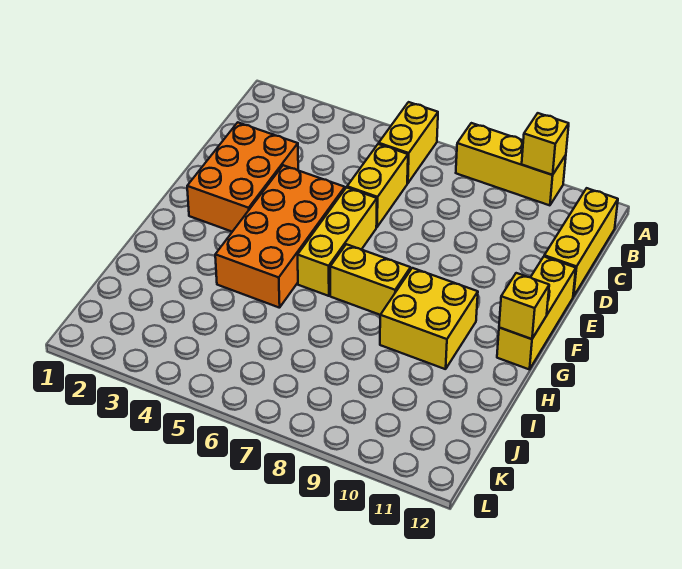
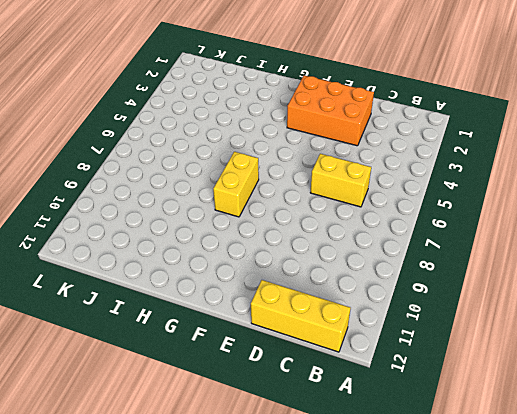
none -> yellow 1x2 brick [379,102,438,183]
none -> yellow 1x3 brick [456,123,566,205]
none -> orange 2x4 brick [215,165,345,308]

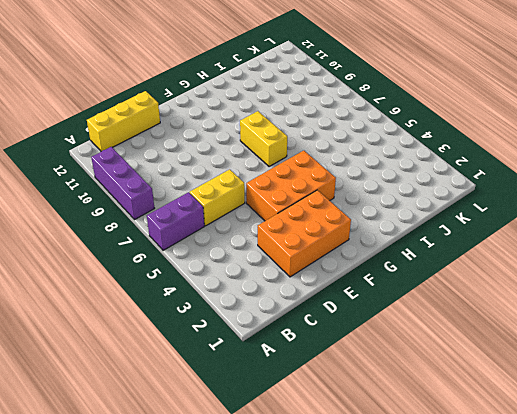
purple 1x2 brick [147,192,204,250] -> yellow 1x2 brick [379,102,438,183]
purple 1x3 brick [91,147,155,220] -> yellow 1x3 brick [456,123,566,205]
orange 2x3 brick [246,151,336,221] -> orange 2x4 brick [215,165,345,308]
none -> yellow 1x3 brick [298,188,377,296]
none -> yellow 1x3 brick [497,257,576,370]
none -> yellow 2x2 brick [380,268,478,369]

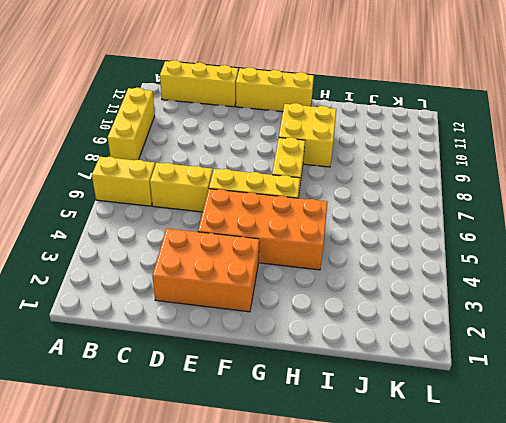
none -> yellow 1x1 brick [522,113,569,175]
none -> yellow 1x1 brick [499,273,549,339]

